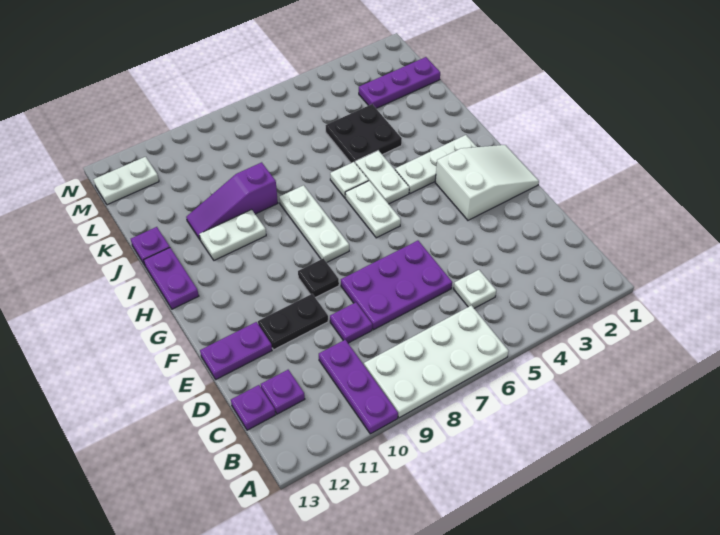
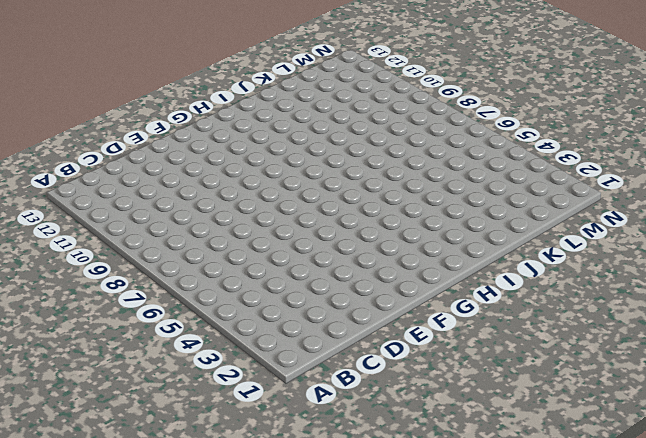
none -> white 2x4 plate [364,305,509,418]
none -> purple 1x3 plate [319,340,398,434]
none -> white 1x1 plate [454,270,496,308]

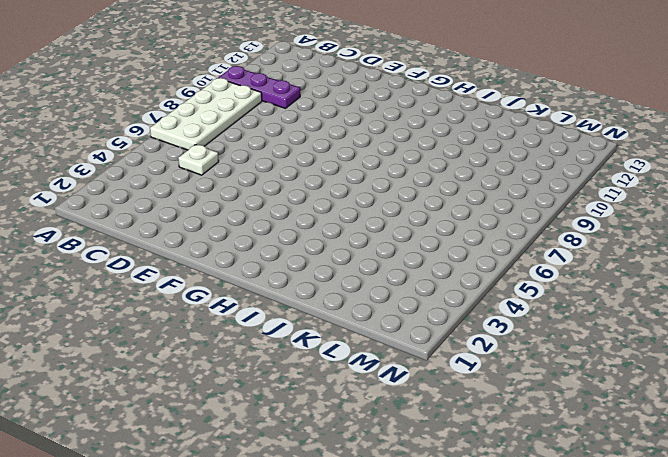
none -> purple 1x1 plate [261,370,305,414]
none -> purple 1x1 plate [231,385,275,430]
none -> purple 2x3 plate [341,241,452,330]

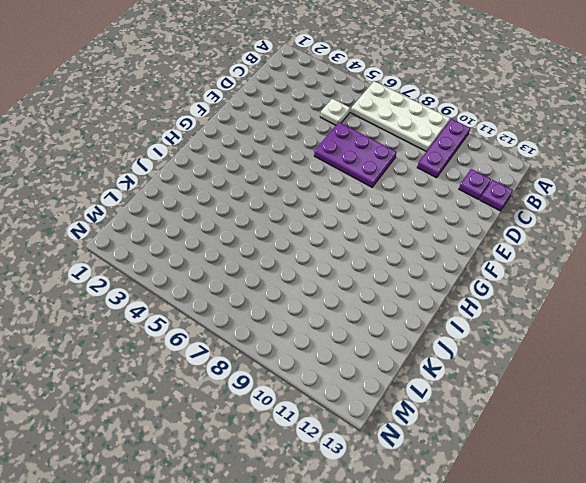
none -> purple 1x1 plate [330,302,372,343]
none -> black 1x2 plate [258,294,328,350]
none -> purple 1x2 plate [200,322,272,379]

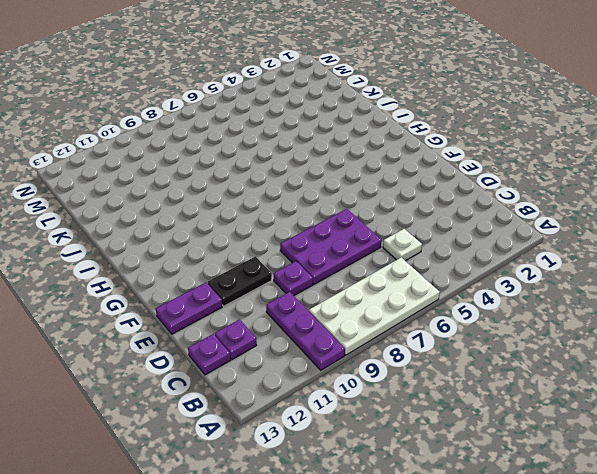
none -> white 2x3 slope [435,145,539,220]
none -> black 1x1 plate [298,259,339,298]
none -> white 1x2 plate [345,181,401,238]

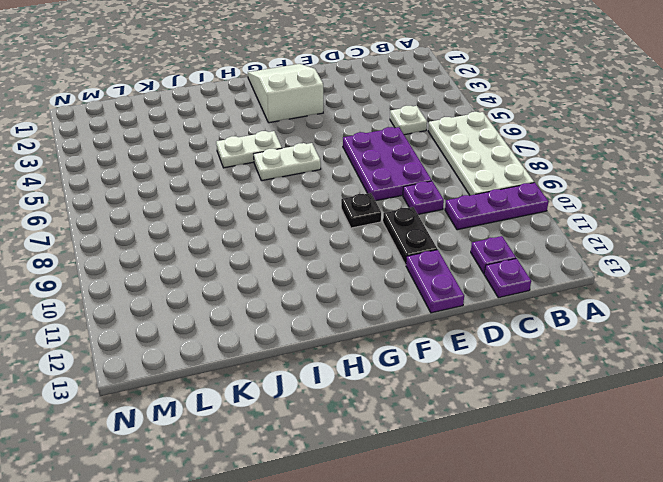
none -> white 1x3 plate [279,185,349,262]
none -> white 1x3 plate [395,135,477,194]
none -> purple 1x2 plate [144,248,199,309]

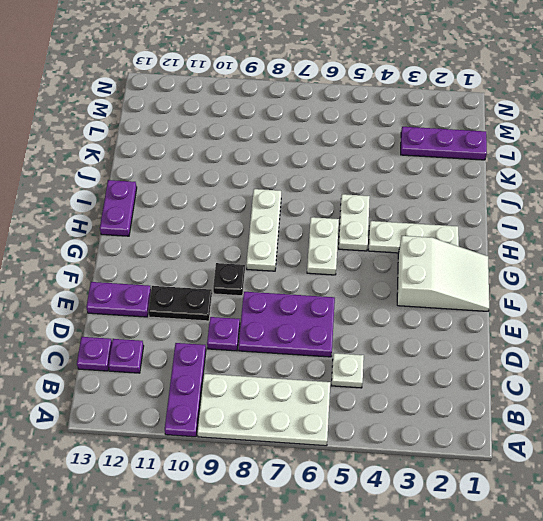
none -> white 1x1 plate [330,162,369,198]
none -> white 1x2 plate [199,210,266,260]
none -> black 2x2 plate [326,104,402,163]

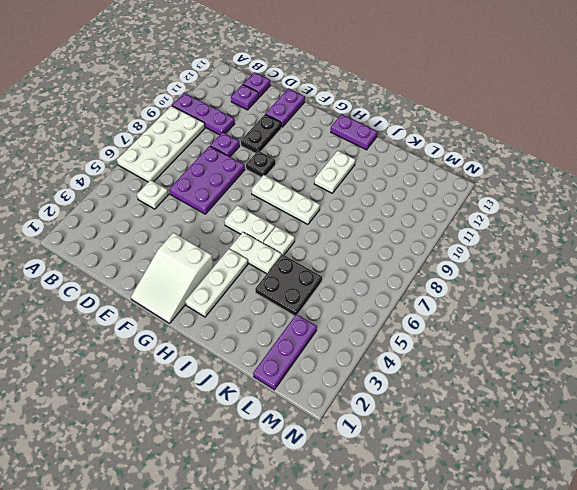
none -> purple 1x3 slope [186,162,278,239]
none -> purple 1x1 plate [131,227,170,265]
none -> white 1x2 plate [93,157,159,205]

